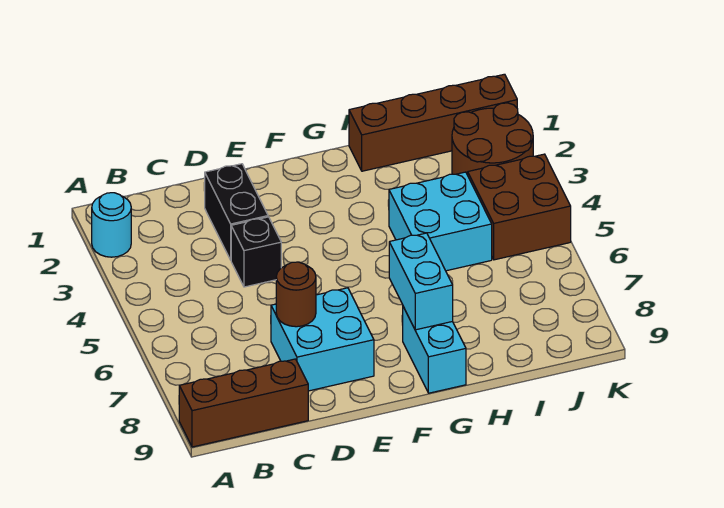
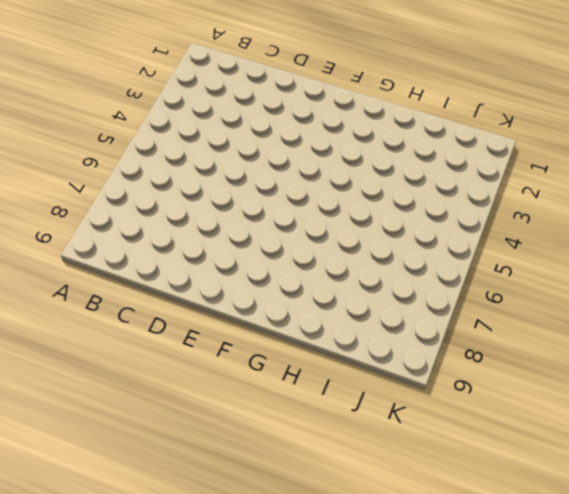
none -> cyan 1x1 round brick [92,193,131,257]
none -> brown 1x3 brick [179,359,308,447]
none -> black 1x2 brick [205,164,268,260]

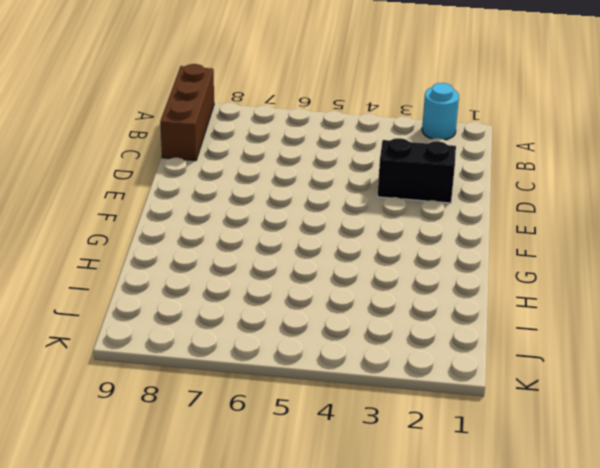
none -> black 1x1 brick [231,217,281,287]
none -> cyan 2x2 brick [271,288,374,391]
none -> cyan 1x2 brick [403,307,466,393]

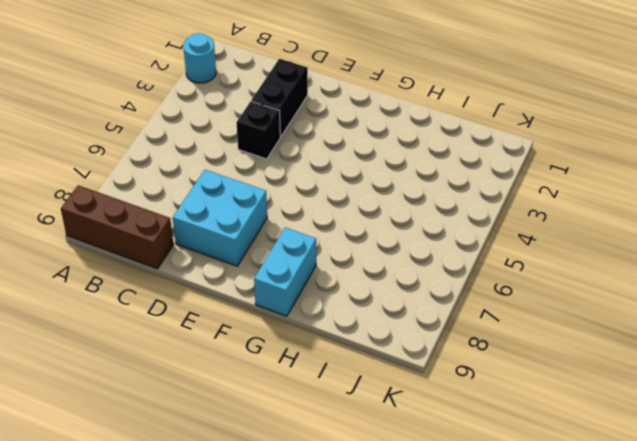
none -> brown 1x4 brick [349,74,517,171]
none -> cyan 2x2 brick [389,172,492,271]
none -> brown 2x2 round brick [452,103,533,175]

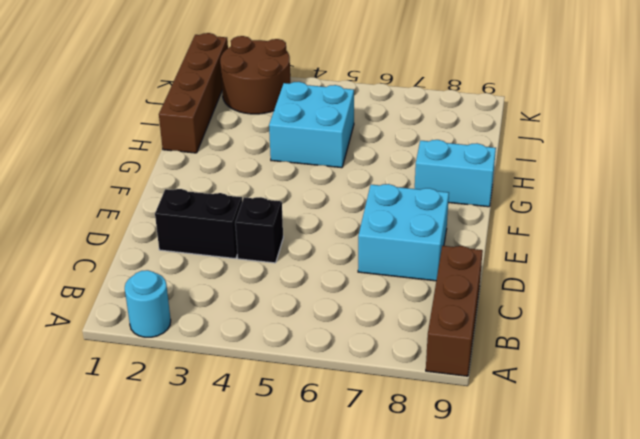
none -> brown 2x2 brick [468,154,571,260]
none -> brown 1x1 round brick [276,262,316,327]
none -> cyan 1x2 brick [389,233,453,330]

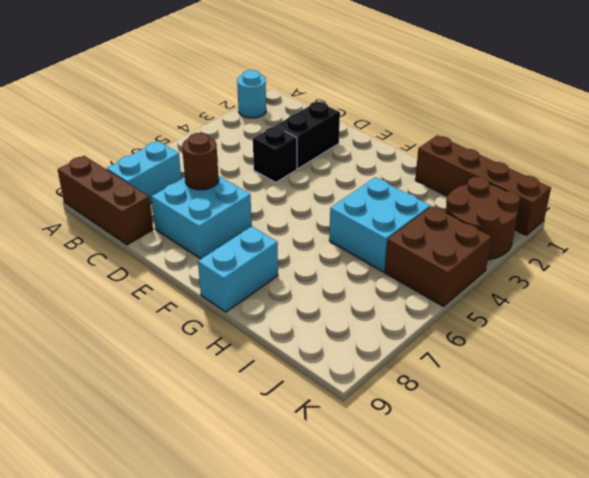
cyan 1x2 brick [107,141,181,204] -> cyan 1x2 brick moved to [389,233,453,330]

